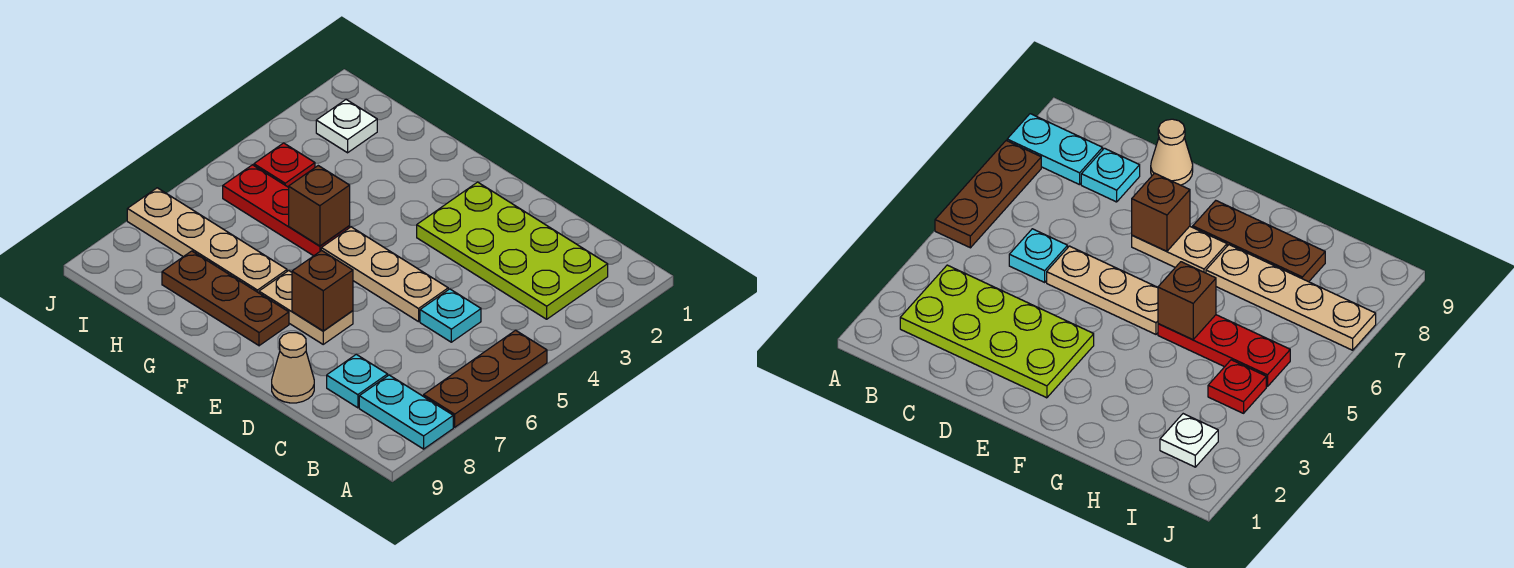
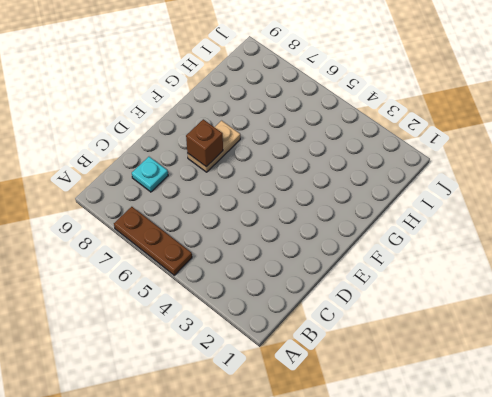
none -> cyan 1x2 plate [359,375,453,449]
none -> lime 2x4 plate [417,182,608,319]
none -> cyan 1x1 plate [420,289,481,342]

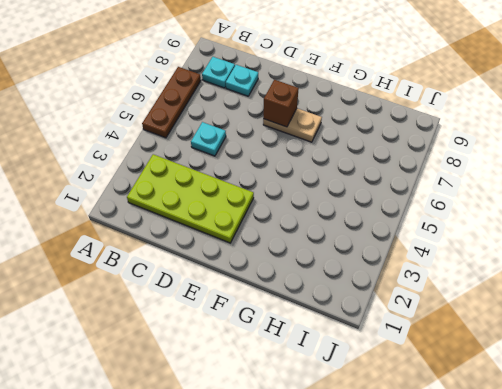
cyan 1x1 plate [202,57,235,88] -> cyan 1x2 plate [359,375,453,449]
none -> tan 1x3 plate [321,227,448,322]
none -> tan 1x1 cone [272,333,314,403]
none -> brown 1x3 plate [162,251,289,346]

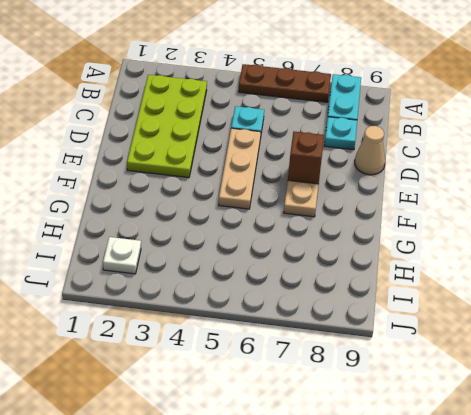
none -> brown 1x3 plate [162,251,289,346]
none -> red 1x3 plate [223,165,350,256]
none -> tan 1x4 plate [127,188,287,293]

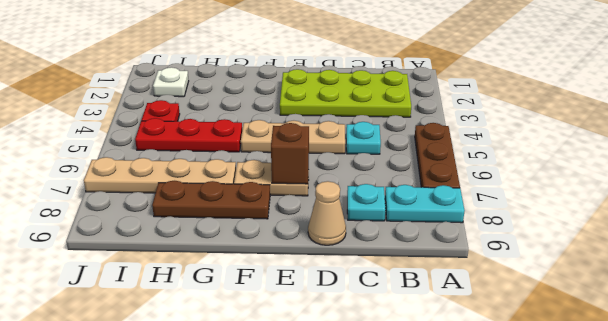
none -> brown 1x1 brick [289,166,350,246]

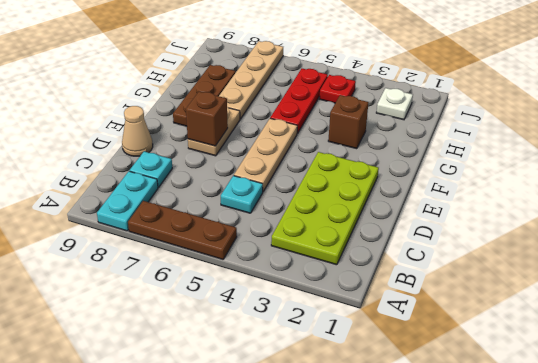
brown 1x1 brick [328,95,368,149] -> brown 1x1 brick moved to [289,166,350,246]

